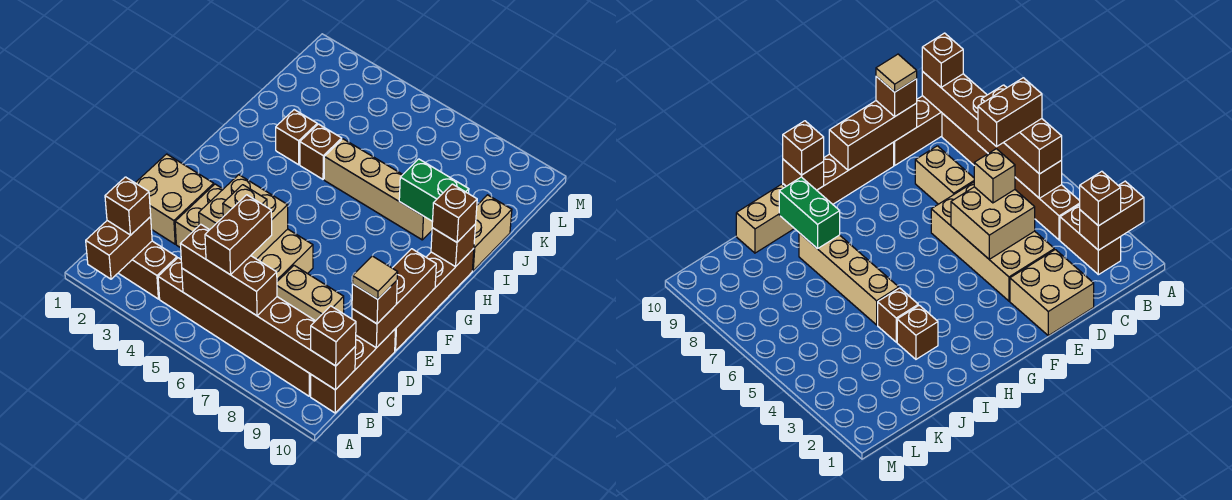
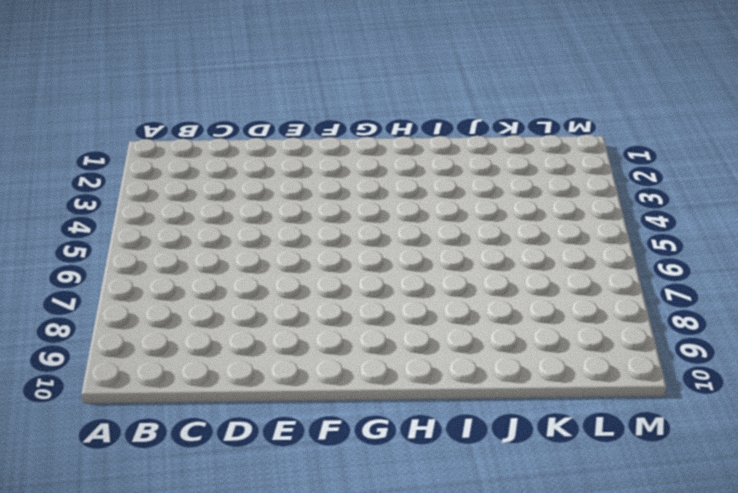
none -> brown 1x2 brick [119,241,177,299]
none -> brown 1x6 brick [158,258,311,396]
none -> brown 1x3 brick [311,329,395,413]

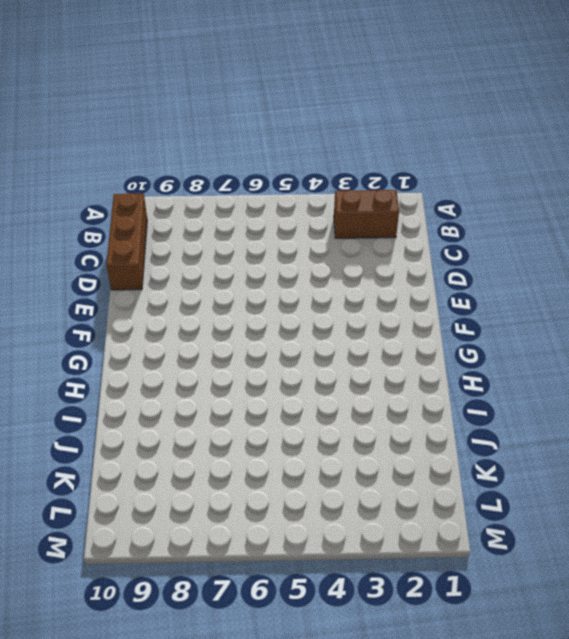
none -> brown 1x6 brick [158,258,311,396]
none -> tan 2x2 brick [136,154,214,244]
none -> tan 2x4 brick [175,184,313,281]

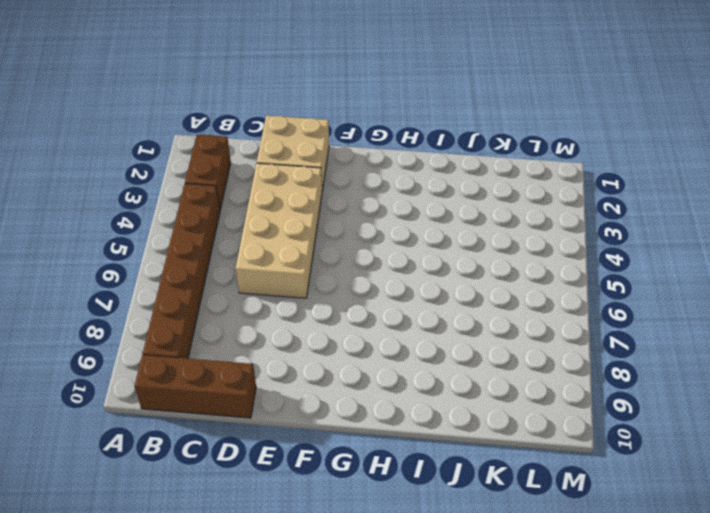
none -> tan 1x2 brick [277,265,344,321]
none -> brown 1x4 brick [395,248,474,351]
none -> brown 1x1 brick [276,110,317,165]

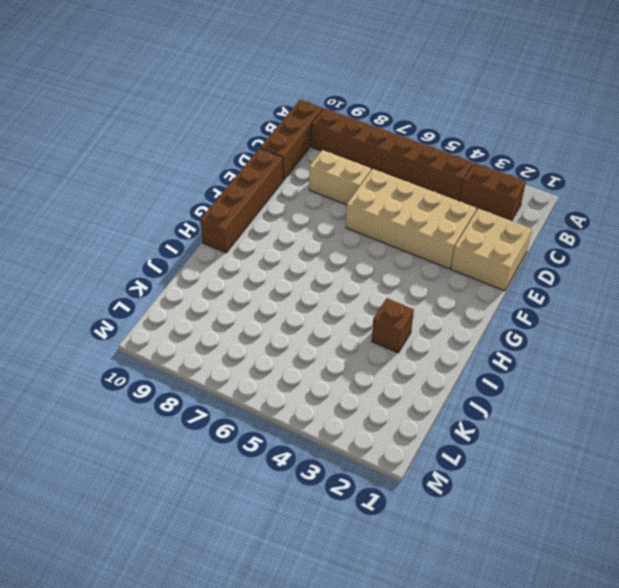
none -> brown 1x1 brick [300,124,342,179]
none -> tan 1x4 brick [324,139,433,240]
none -> tan 1x2 brick [472,195,512,271]

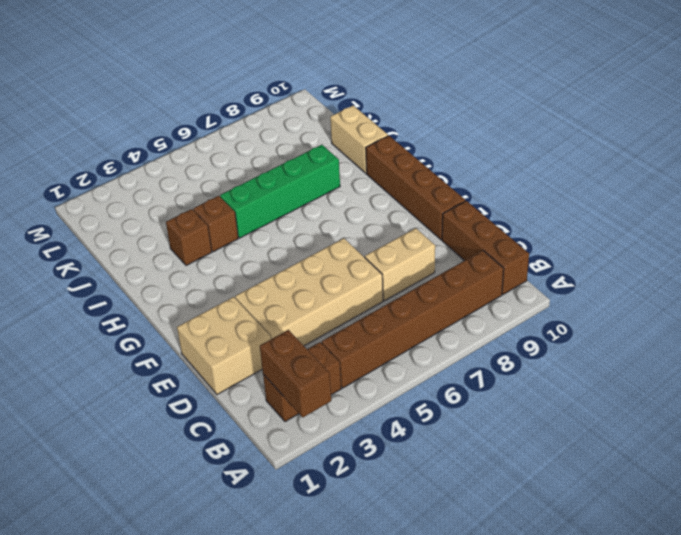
green 1x4 brick [220,145,340,238] -> tan 1x4 brick [324,139,433,240]
none -> brown 1x6 brick [182,268,356,390]
none -> tan 2x2 brick [199,175,288,259]
none -> brown 1x3 brick [352,249,436,348]

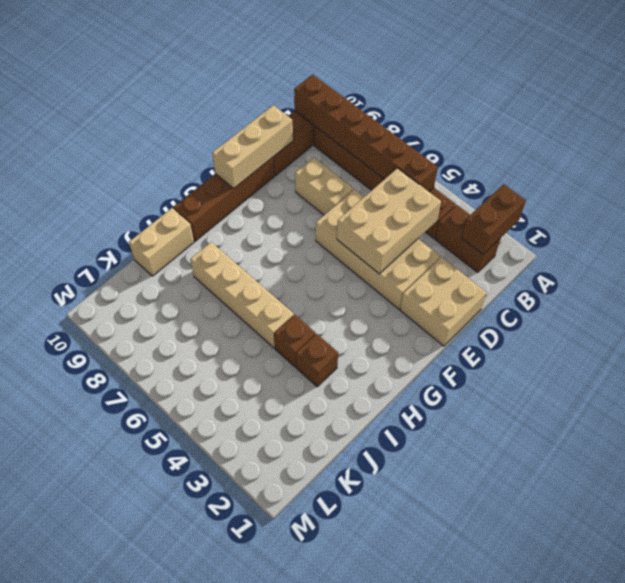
tan 2x3 brick [337,168,441,274] -> tan 2x2 brick [199,175,288,259]
tan 1x3 brick [212,105,293,189] -> brown 1x3 brick [352,249,436,348]
none -> brown 1x1 brick [431,224,476,267]
none -> green 1x2 brick [399,159,469,221]
none -> brown 1x1 brick [105,177,151,235]

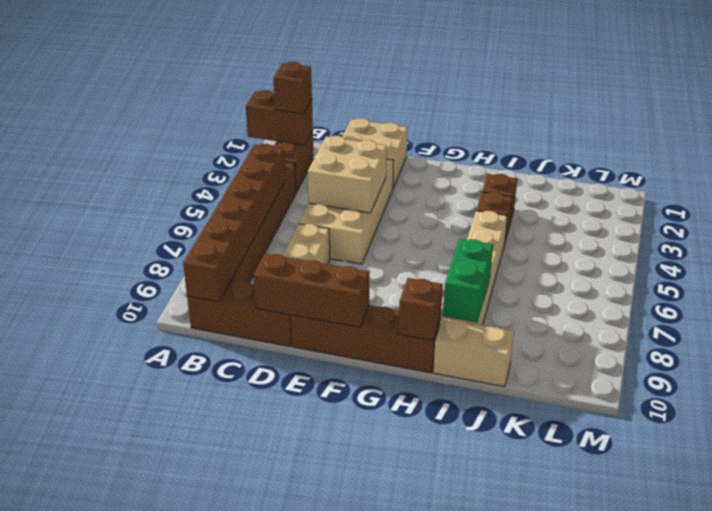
none -> brown 1x3 brick [181,224,277,316]
none -> brown 1x1 brick [311,306,356,366]
none -> tan 1x1 brick [223,185,267,217]

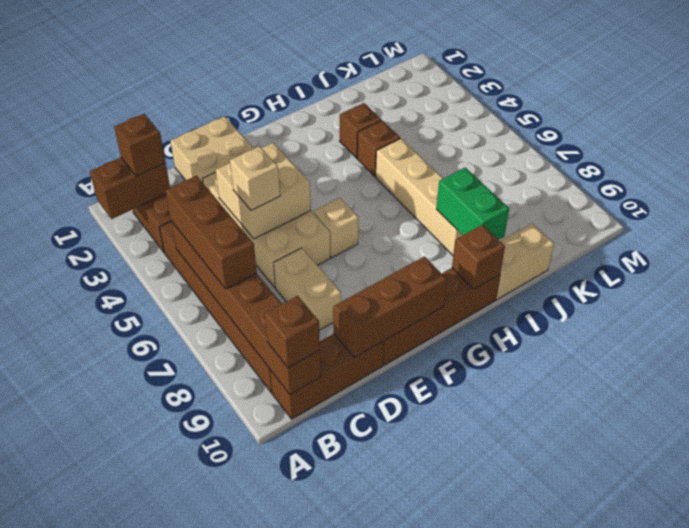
tan 1x1 brick [313,198,359,257] -> none
none -> brown 1x1 brick [352,281,397,324]
none -> brown 1x1 brick [432,184,477,242]
none -> brown 1x2 brick [205,195,272,275]

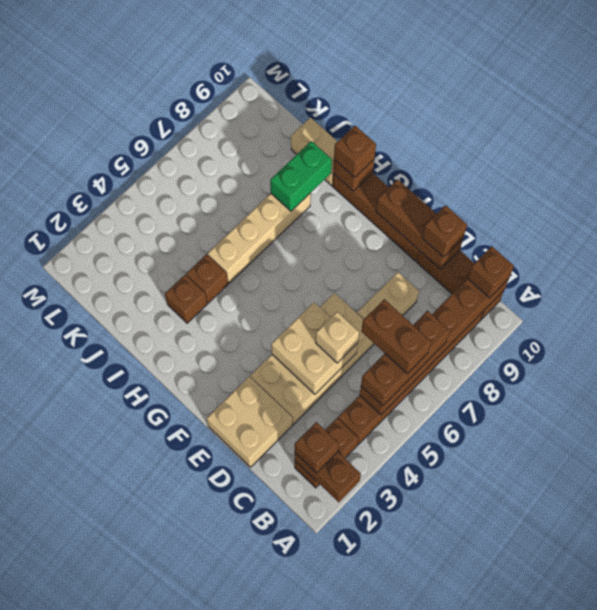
none -> tan 1x1 tile [352,256,398,299]

